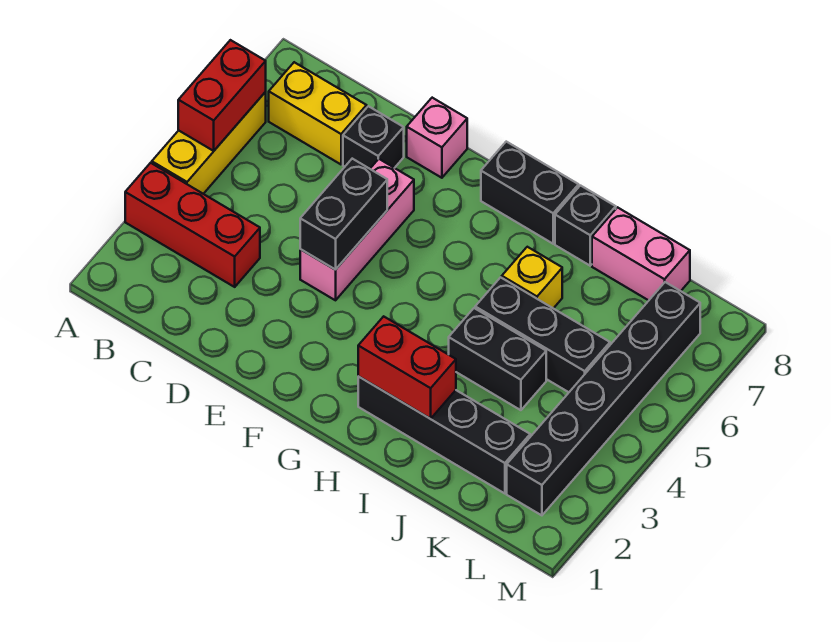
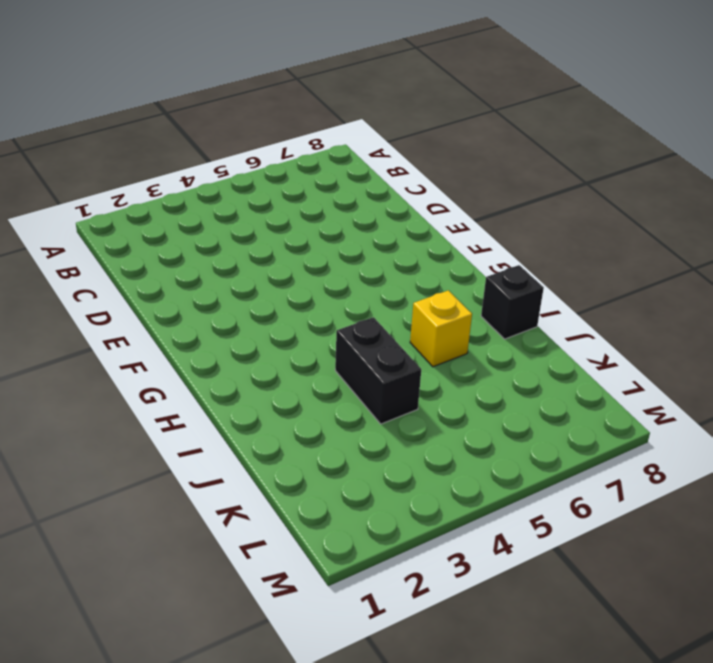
none -> red 1x3 brick [125,163,260,287]
none -> yellow 1x3 brick [152,92,266,194]
none -> yellow 1x2 brick [269,62,367,164]

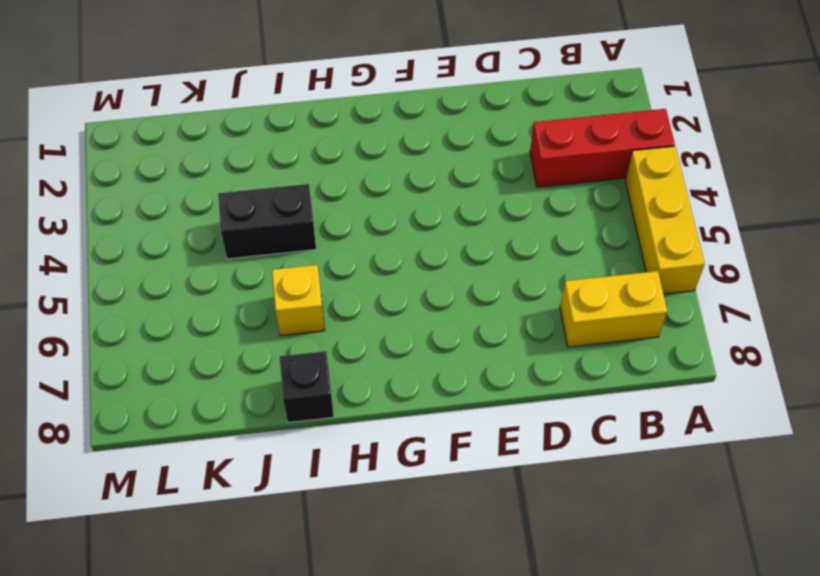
none -> black 1x1 brick [343,106,404,169]
none -> pink 1x3 brick [300,159,414,300]
none -> pink 1x1 brick [407,98,467,178]

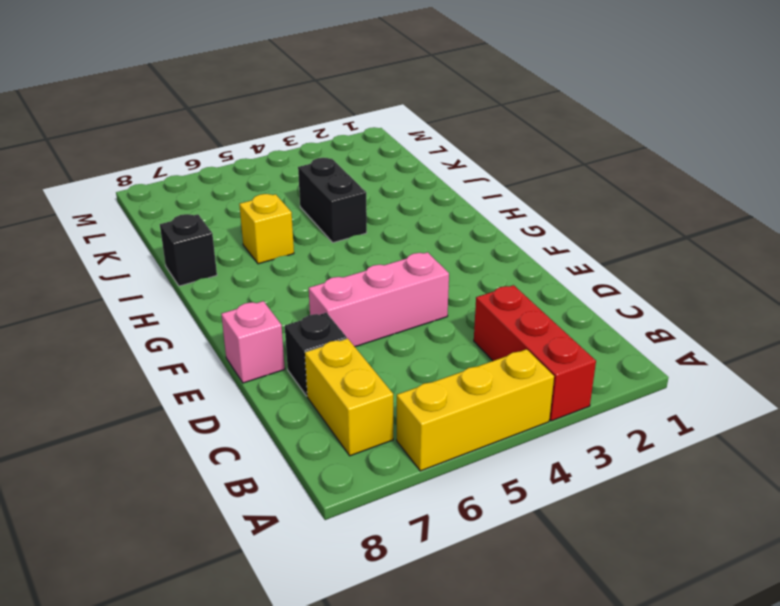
none -> black 1x2 brick [481,142,579,244]
none -> black 1x4 brick [358,376,530,494]
none -> black 1x3 brick [475,277,610,392]

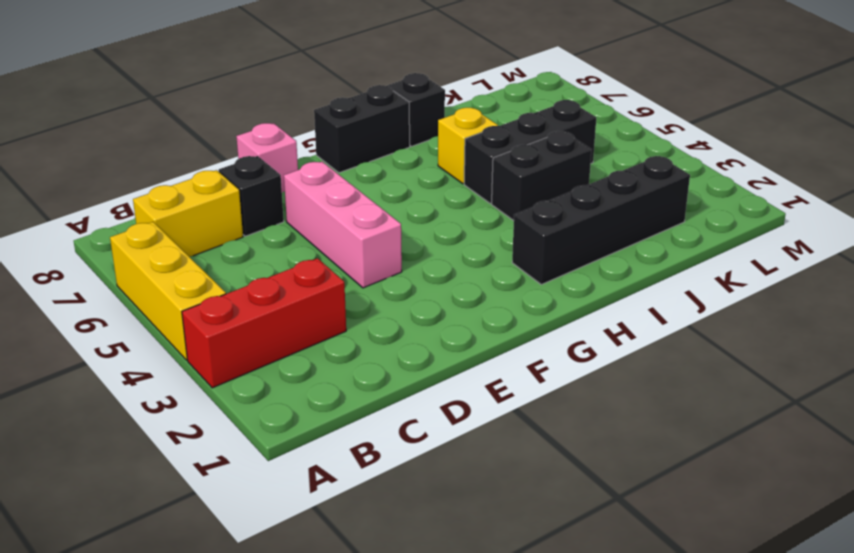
none -> pink 1x2 brick [592,207,690,300]
none -> black 1x6 brick [507,282,700,515]
none -> red 1x2 brick [178,40,266,151]

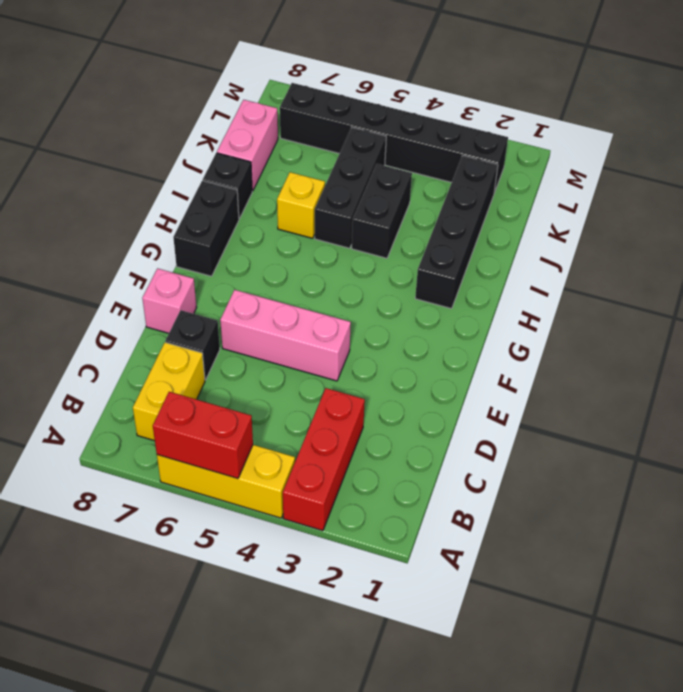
none -> black 1x2 brick [300,159,387,270]
none -> red 1x2 brick [358,316,456,419]

